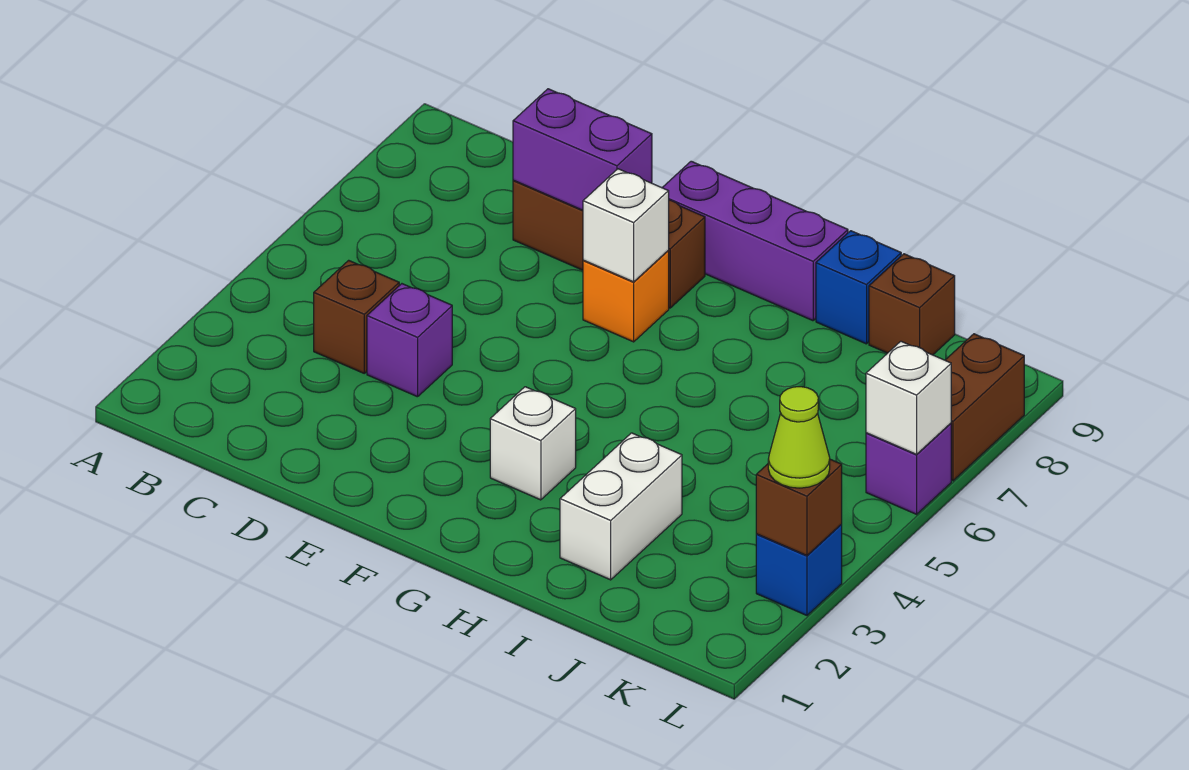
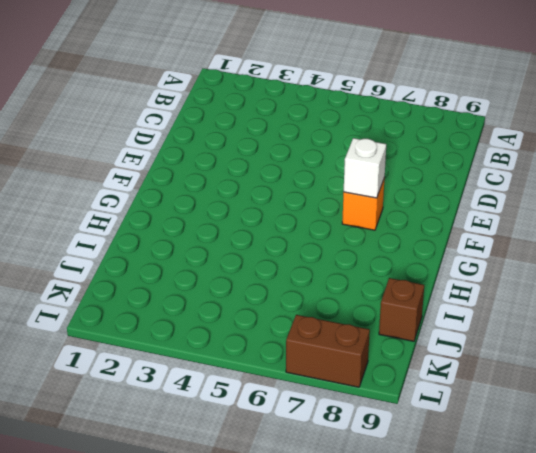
none -> brown 1x1 brick [314,260,399,373]
none -> purple 1x1 brick [367,284,452,397]
none -> brown 1x3 brick [513,180,705,308]

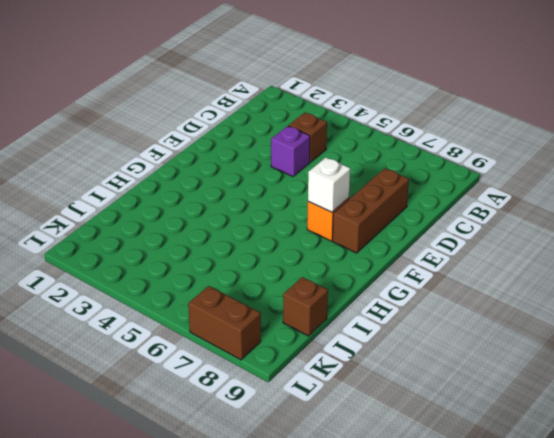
none -> purple 1x3 brick [662,161,848,321]
none -> white 1x1 brick [490,387,576,500]
none -> white 1x2 brick [560,433,682,580]

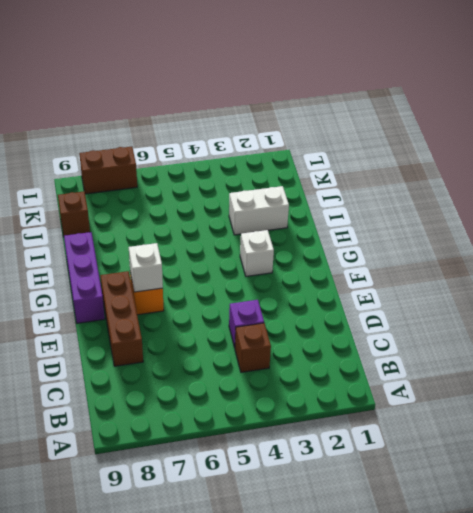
none -> blue 1x1 brick [816,231,901,344]
none -> blue 1x1 brick [756,524,842,615]
none -> purple 1x1 brick [866,423,951,514]

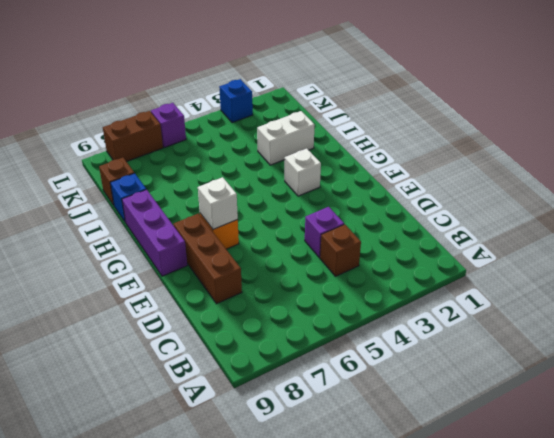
none -> purple 1x2 brick [513,89,652,210]
none -> brown 1x1 brick [756,459,842,556]
none -> white 1x1 brick [866,341,951,454]

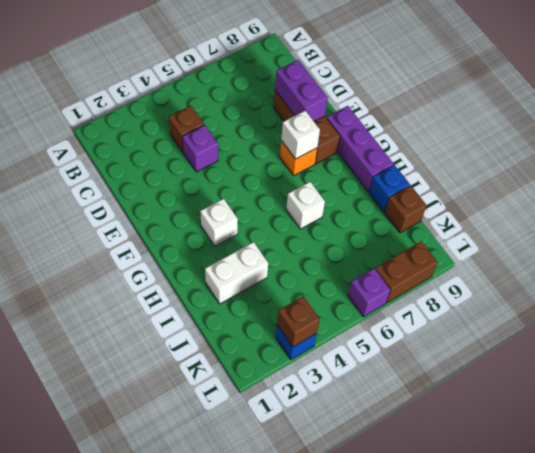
white 1x1 brick [286,182,325,229] -> white 1x1 brick moved to [866,341,951,454]
none -> lime 1x1 cone [768,387,830,488]

